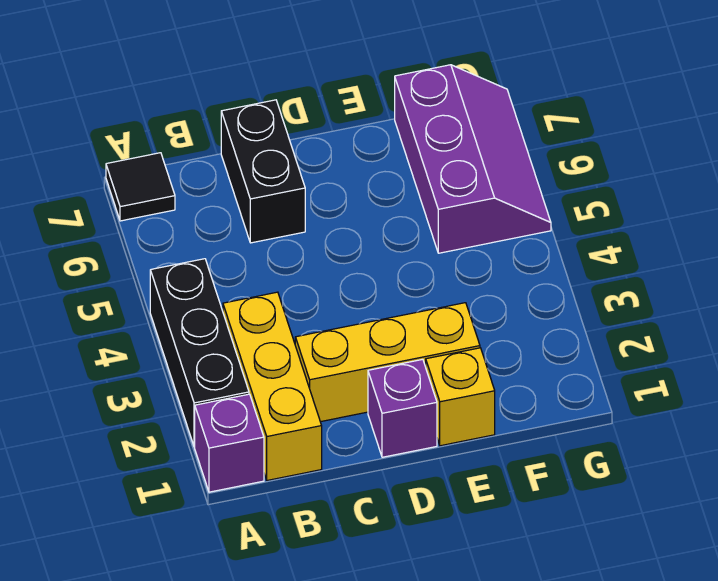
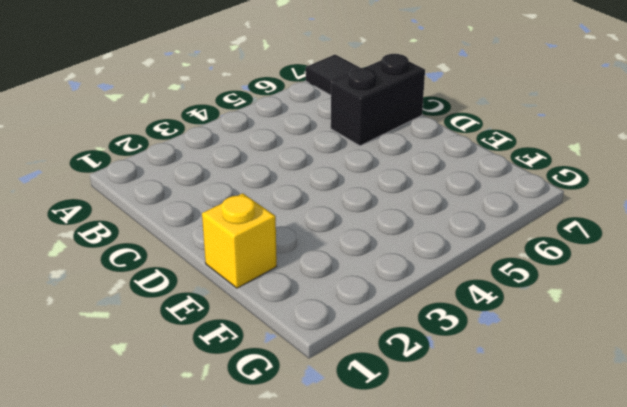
none -> purple 1x1 brick [195,394,264,492]
none -> black 1x3 brick [150,259,249,447]

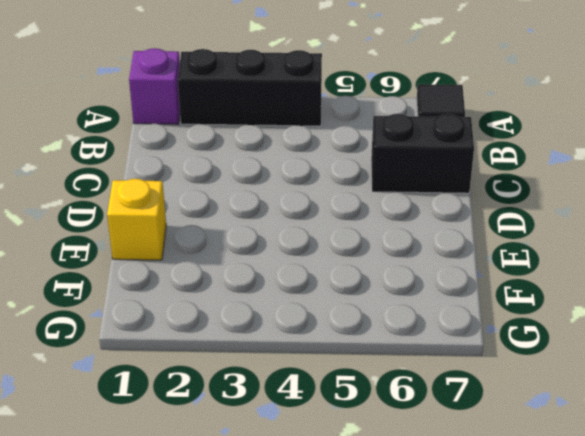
none -> yellow 1x3 brick [223,292,322,480]
none -> yellow 1x3 brick [295,303,480,422]

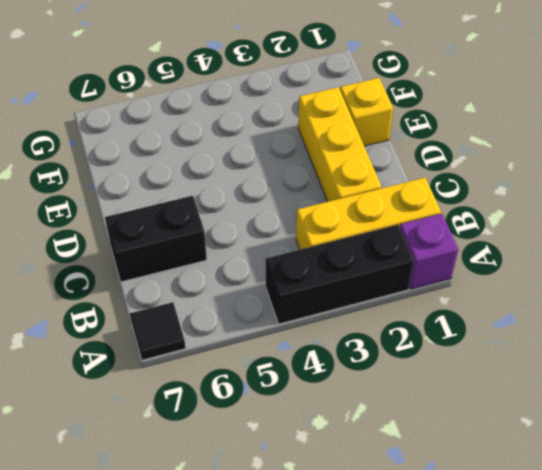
none -> purple 1x1 brick [368,359,437,457]
none -> purple 2x3 slope [395,65,551,253]

